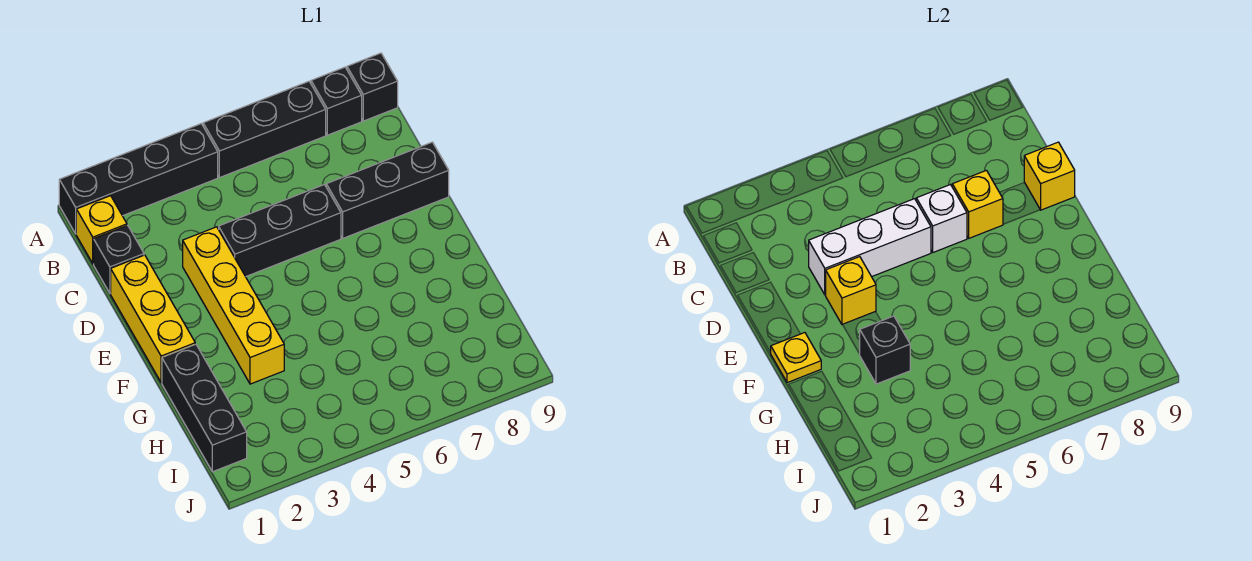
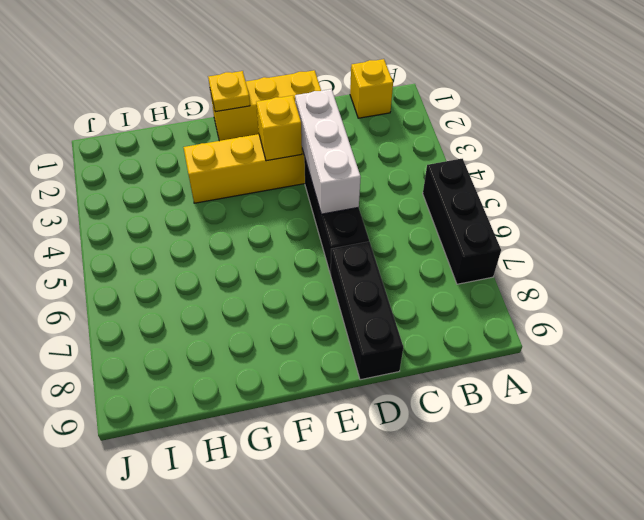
none -> black 1x4 brick [59,124,218,234]
none -> black 1x1 brick [311,67,362,135]
none -> black 1x1 brick [347,53,398,121]

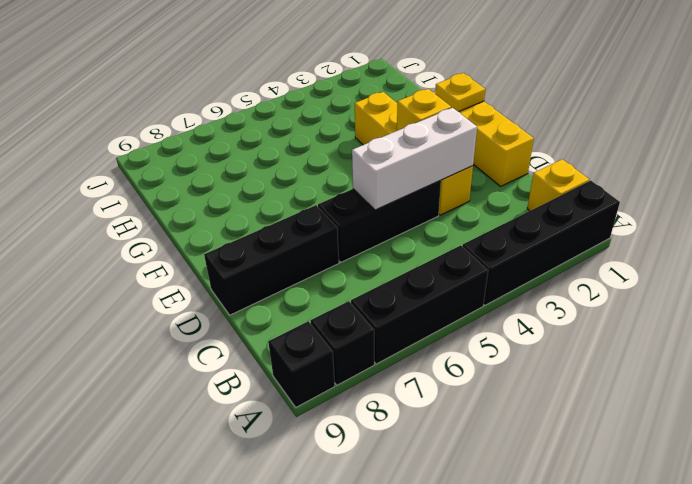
none -> black 1x1 brick [94,225,144,293]
none -> black 1x3 brick [162,344,247,472]
none -> white 1x1 brick [916,185,967,252]

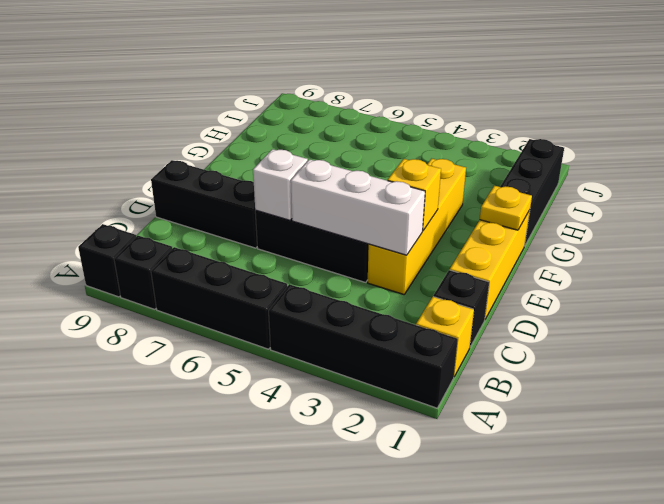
none -> yellow 1x1 brick [952,170,1003,238]
none -> yellow 1x1 brick [1024,142,1075,210]
none -> black 1x1 brick [860,316,910,384]

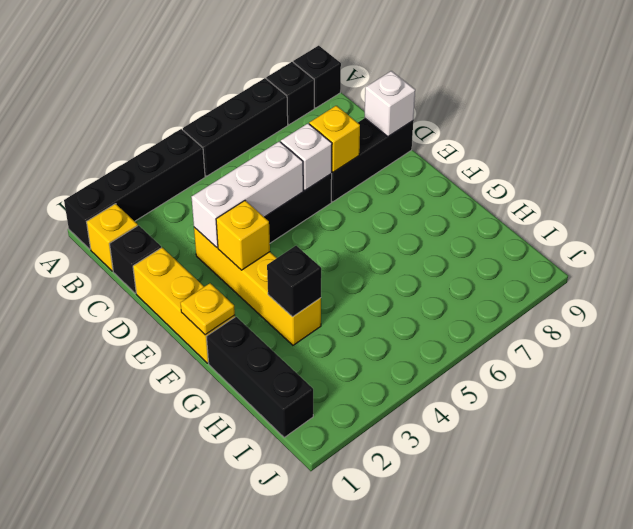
white 1x1 brick [364,71,415,137] -> yellow 1x1 brick [1024,142,1075,210]

